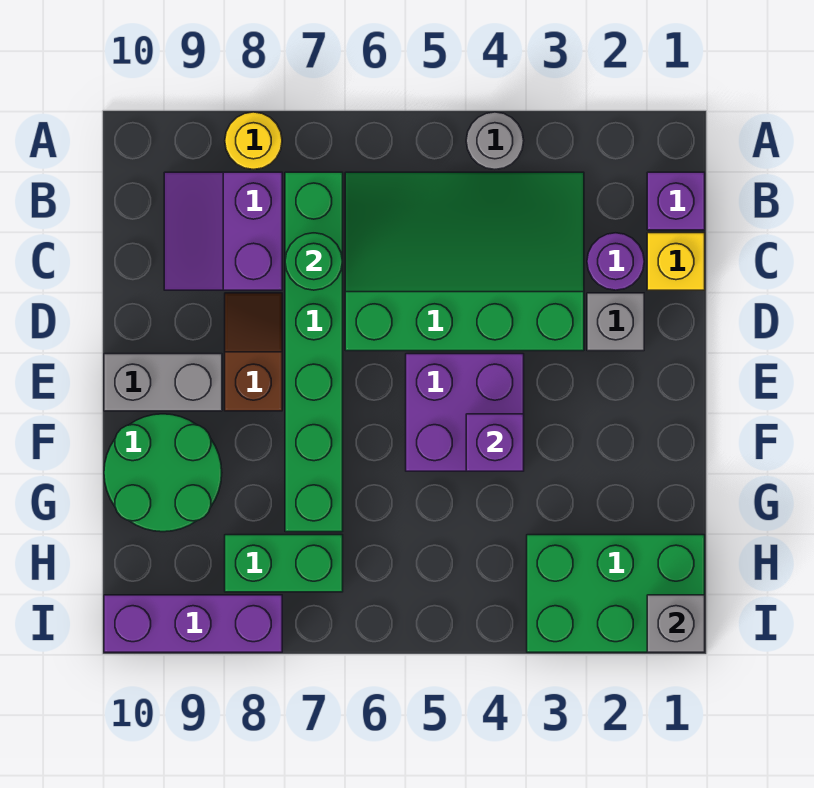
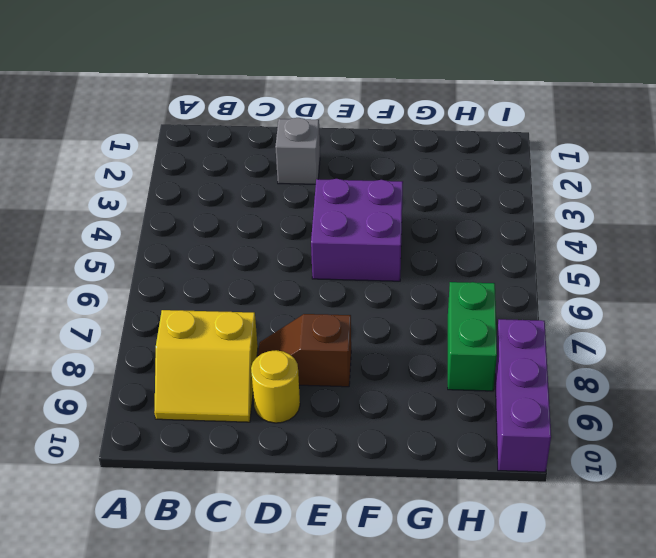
yellow 2x2 slope [154,310,258,422] -> purple 2x2 slope [164,172,282,290]
yellow 1x1 round brick [251,350,300,423] -> yellow 1x1 round brick moved to [225,112,282,169]
none -> grey 1x1 round brick [466,112,524,169]
none -> purple 1x1 brick [647,172,705,230]
none -> green 3x4 slope [345,172,584,351]

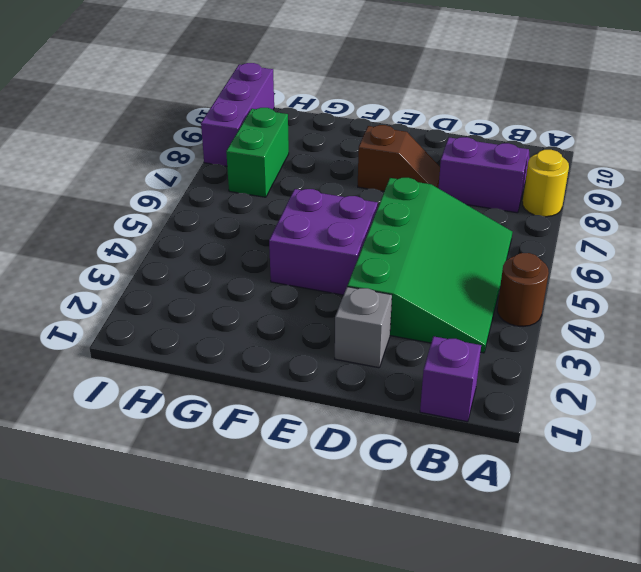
brown 1x1 round brick [497,253,549,327] -> grey 1x1 round brick [466,112,524,169]
none -> green 1x6 brick [285,172,343,532]
none -> yellow 1x1 brick [647,233,705,290]
none -> purple 1x1 round brick [587,233,644,290]

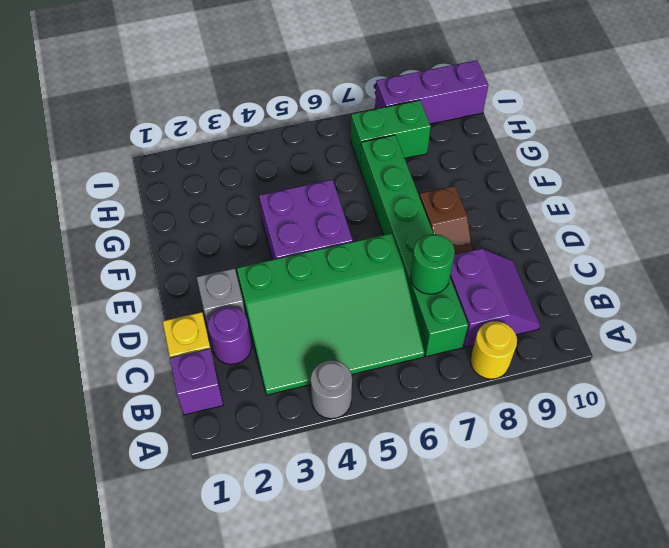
none -> grey 1x2 brick [104,354,222,411]
none -> green 2x2 round brick [104,414,222,532]
none -> green 2x3 brick [527,535,705,652]

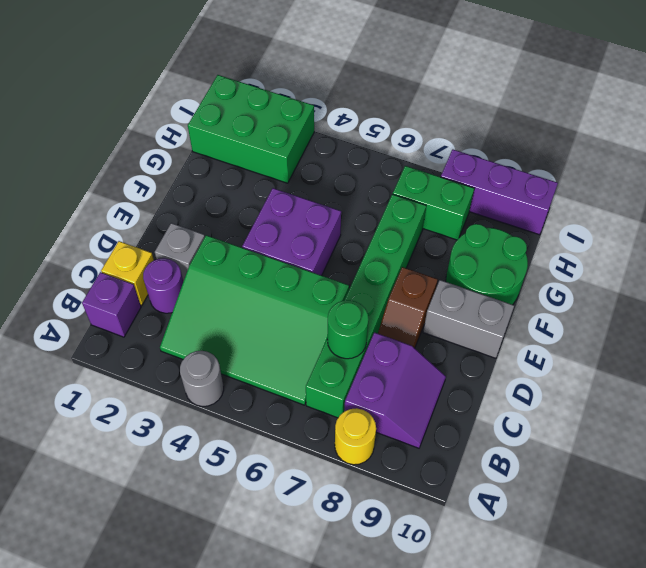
none -> purple 1x1 brick [466,414,524,471]
none -> grey 1x1 brick [647,595,705,652]

